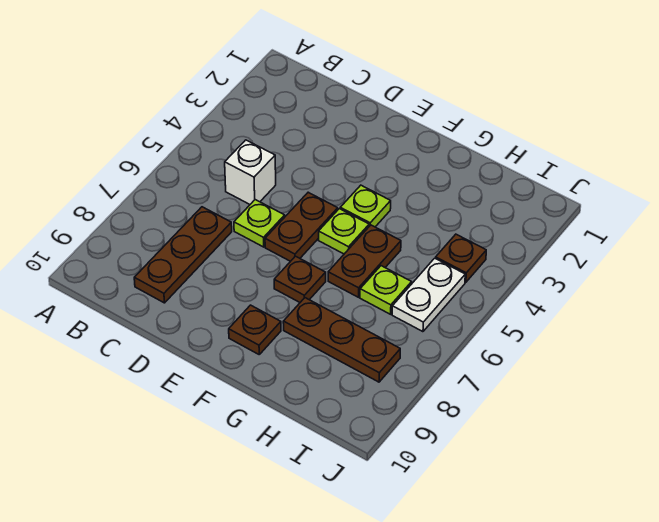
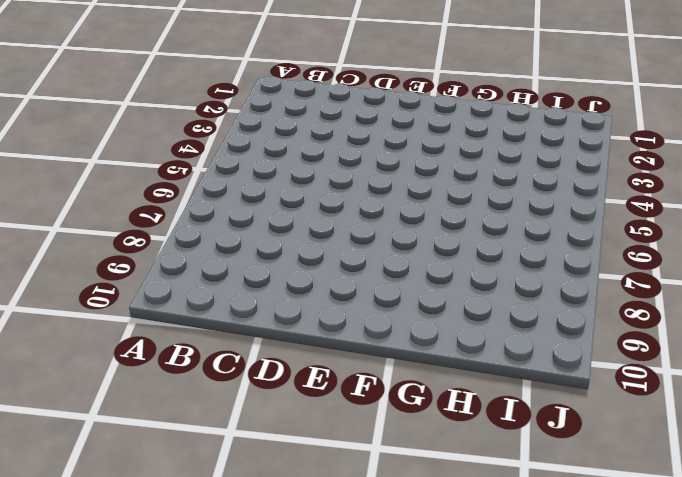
none -> white 1x1 brick [225,140,276,204]
none -> brown 1x3 plate [134,207,232,303]
none -> lime 1x1 plate [234,200,285,247]

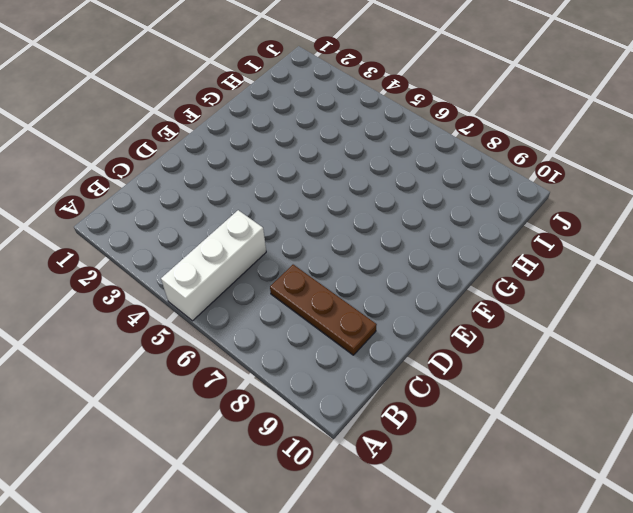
white 1x3 brick [161,210,266,321] -> white 1x1 brick [225,140,276,204]
none -> lime 1x1 plate [234,200,285,247]
none -> brown 1x2 plate [265,192,338,261]
none -> lime 1x1 plate [340,185,391,227]

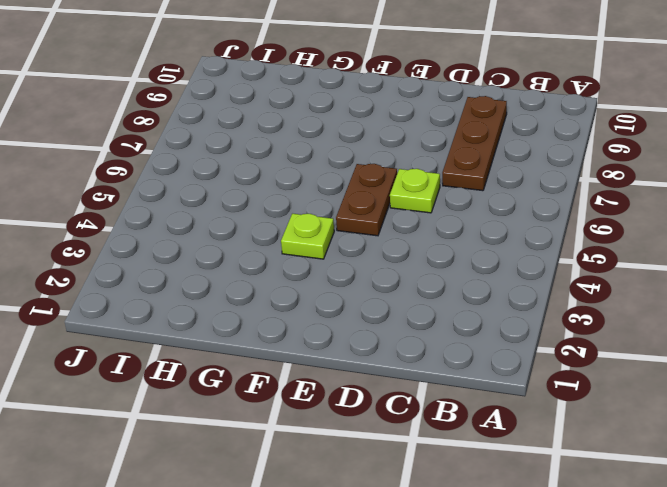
none -> white 1x1 brick [225,140,276,204]
none -> lime 1x1 plate [319,209,369,254]
none -> brown 1x1 plate [274,256,326,302]

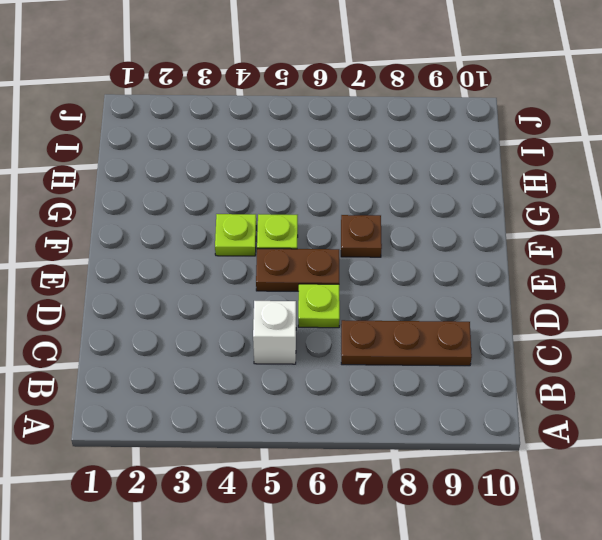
none -> brown 1x1 plate [229,305,281,354]
none -> brown 1x2 plate [328,225,401,297]
none -> brown 1x3 plate [283,298,400,382]

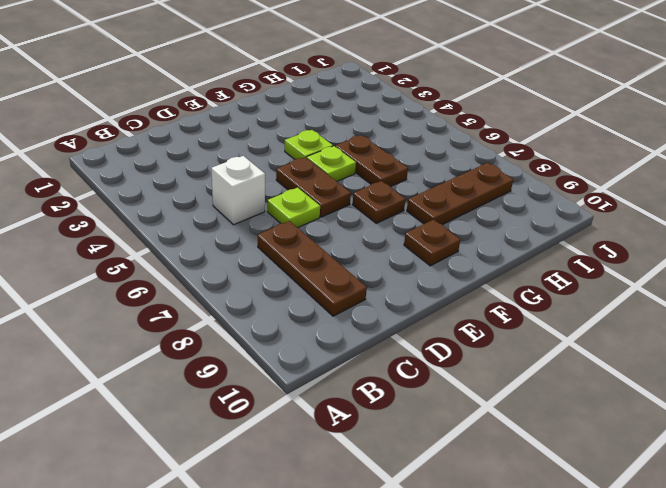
none -> lime 1x1 plate [360,266,412,314]
none -> brown 1x1 plate [436,234,486,282]
none -> white 1x2 plate [392,258,465,332]

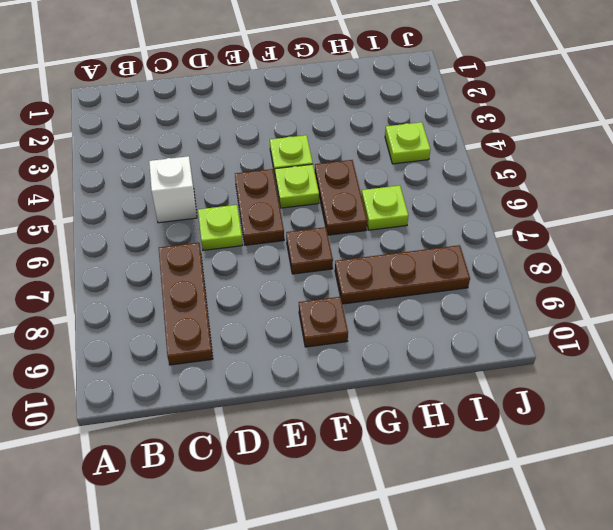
lime 1x1 plate [385,122,430,164] -> brown 1x1 plate [436,234,486,282]
none -> white 1x2 plate [392,258,465,332]

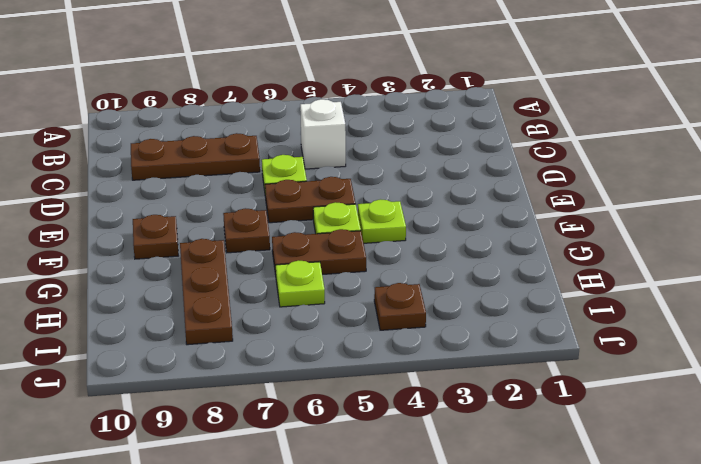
none -> white 1x2 plate [392,258,465,332]

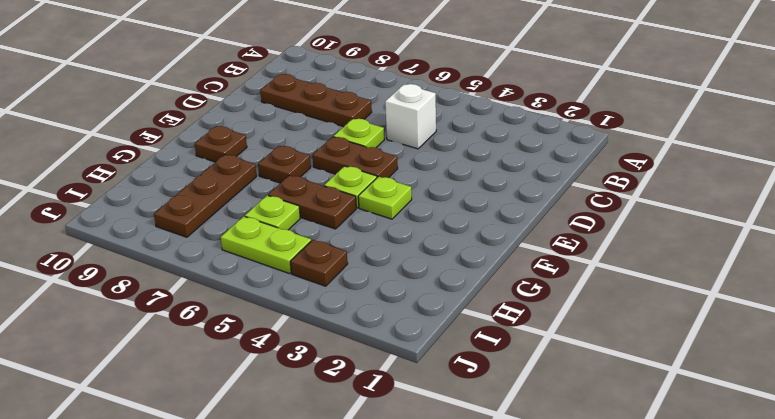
lime 1x2 plate [221,216,311,274] -> white 1x2 plate [392,258,465,332]

